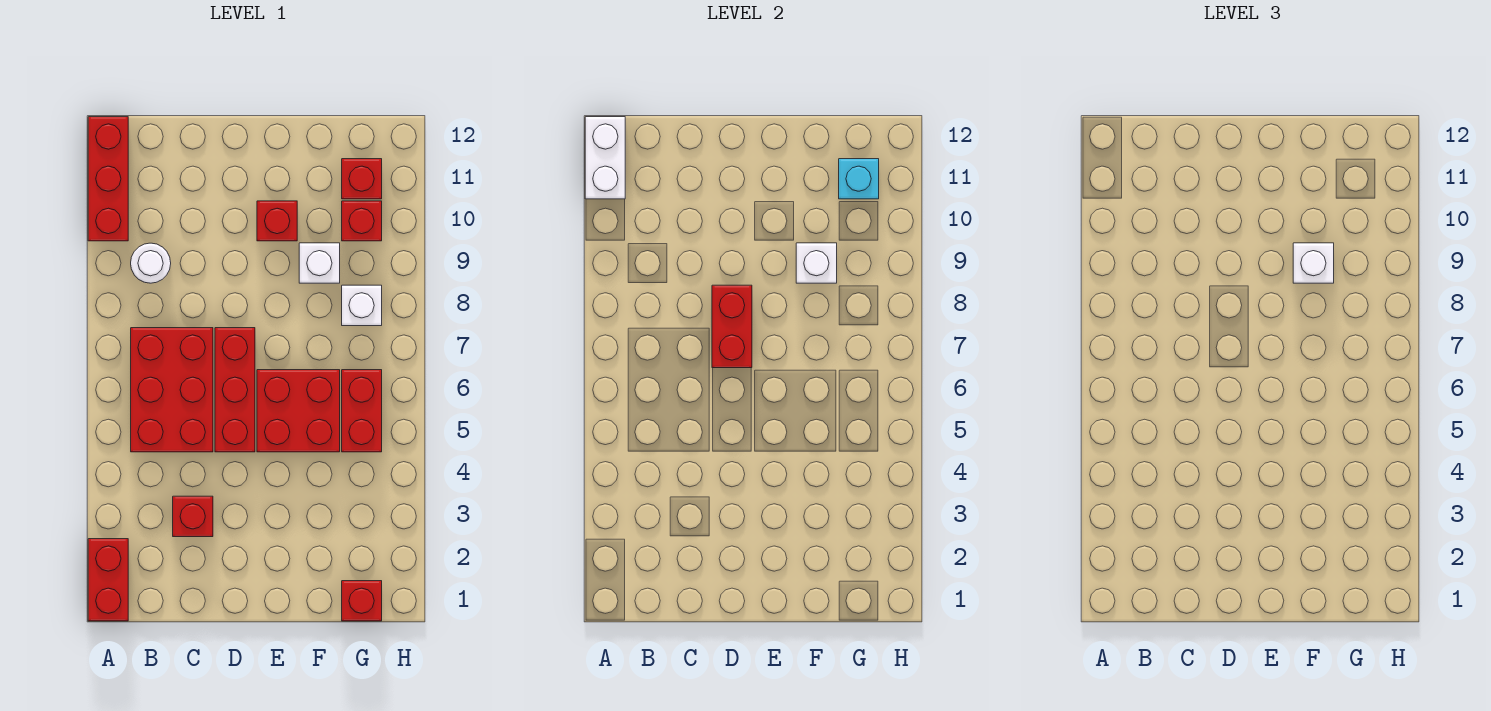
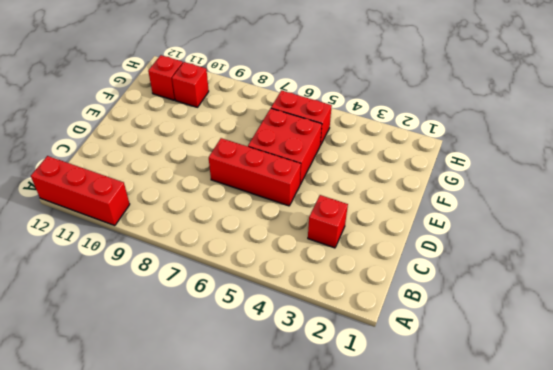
none -> red 1x2 brick [88,539,128,621]
none -> red 2x3 brick [131,328,213,452]
none -> white 1x1 round brick [131,243,171,283]

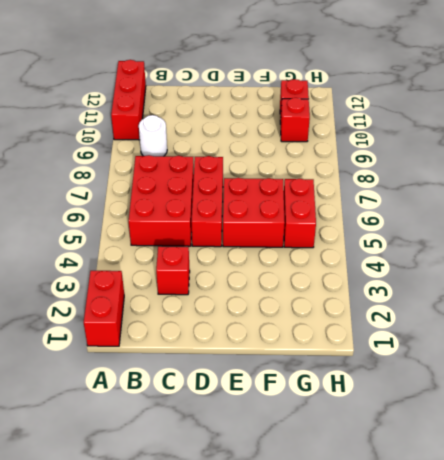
none -> red 1x1 brick [257,201,297,241]
none -> white 1x1 brick [299,243,340,283]
none -> red 1x1 brick [342,581,382,621]

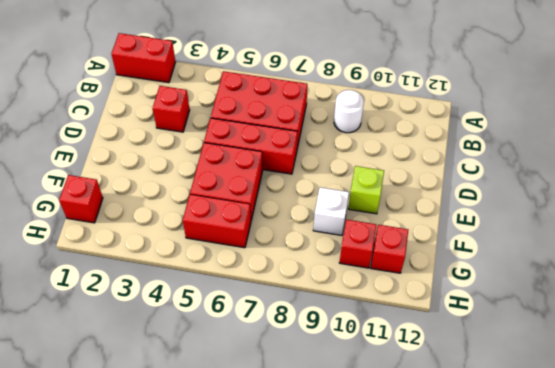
lime 1x1 brick [348,166,384,214] -> red 1x1 brick [257,201,297,241]
none -> red 1x3 brick [88,117,128,241]
none -> white 1x1 brick [342,285,382,326]
none -> white 1x2 brick [585,117,625,199]

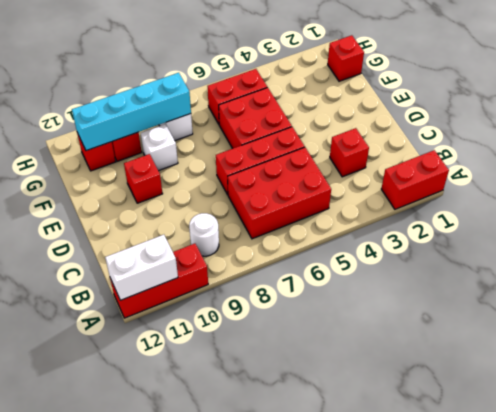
cyan 1x4 brick [72,73,191,151] -> cyan 1x1 brick [839,159,879,199]
none -> red 1x2 brick [712,285,752,368]
none -> white 1x1 brick [796,243,837,283]
none -> white 1x1 brick [1293,243,1334,283]

